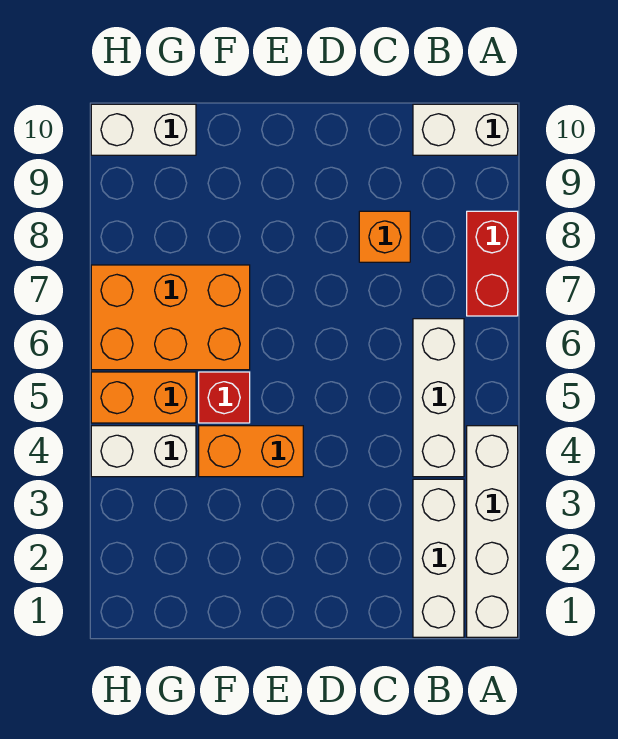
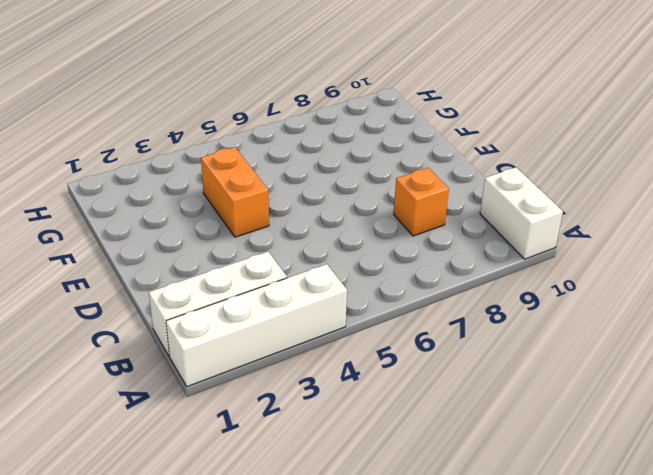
none -> red 1x2 brick [467,211,518,316]
none -> white 1x3 brick [413,319,464,477]
none -> red 1x1 brick [199,372,250,423]

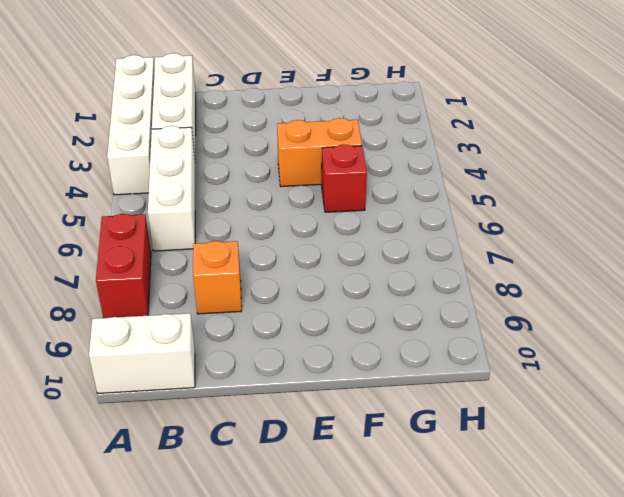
none -> orange 2x3 brick [91,265,250,370]
none -> white 1x2 brick [91,426,196,477]
none -> orange 1x2 brick [91,372,196,423]

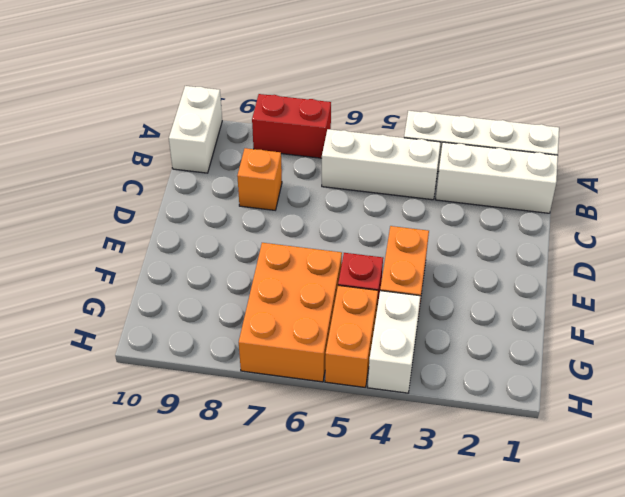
none -> white 1x2 brick [91,104,196,155]

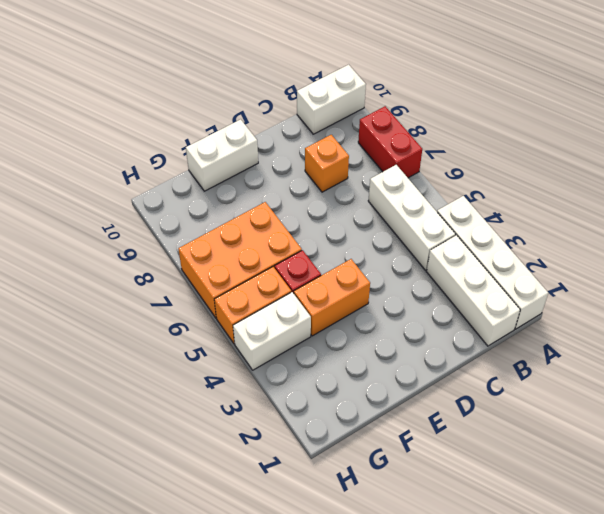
white 1x2 brick [186,119,258,191] -> white 1x2 brick moved to [91,104,196,155]

